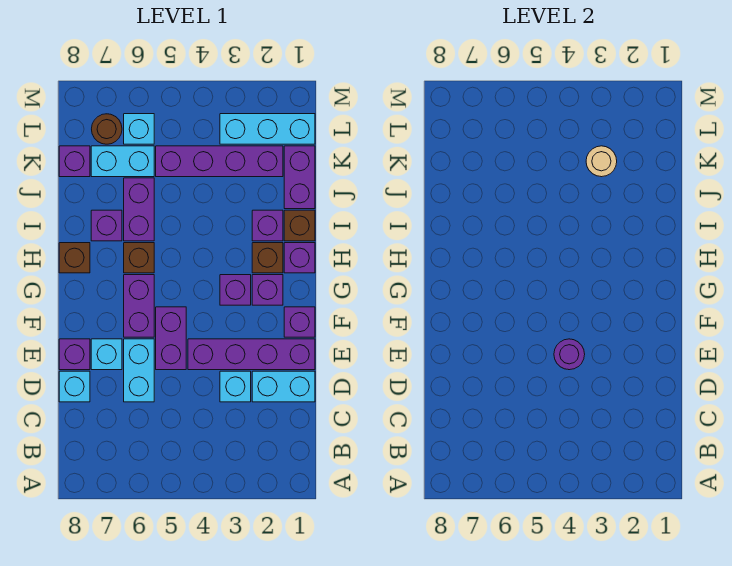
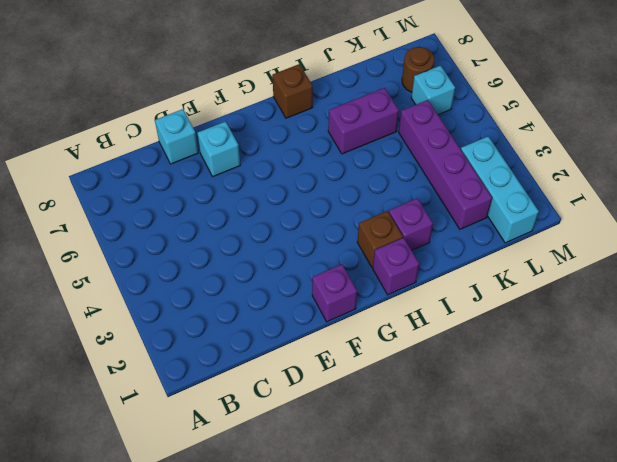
none -> cyan 1x2 brick [252,371,315,402]
none -> cyan 1x1 brick [220,371,251,402]
none -> cyan 1x2 brick [124,339,154,402]

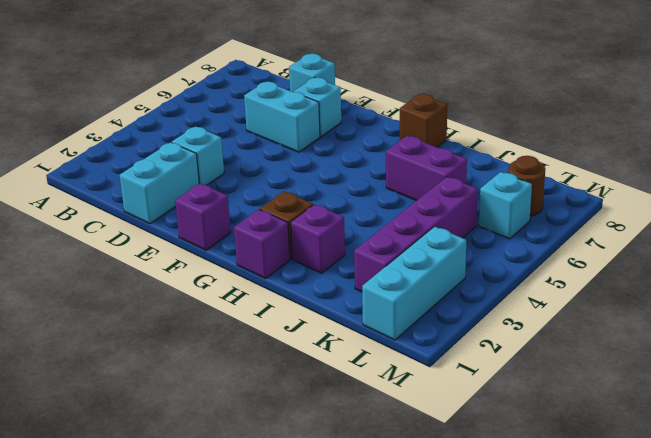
none -> purple 1x4 brick [188,339,315,370]
none -> purple 1x2 brick [156,307,186,370]
none -> purple 1x1 brick [59,339,90,370]

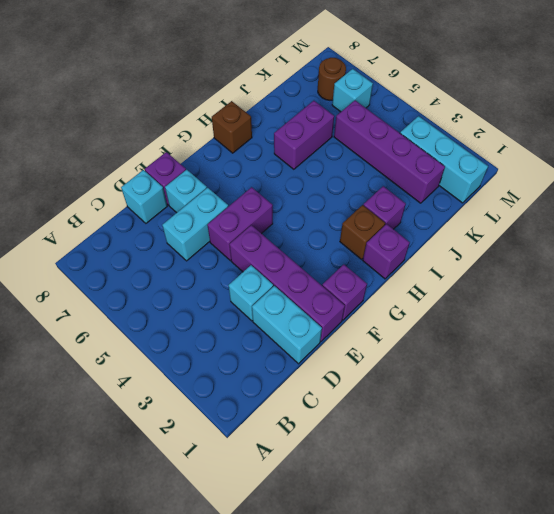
none -> purple 1x2 brick [124,275,154,337]
none -> purple 1x1 brick [252,275,283,305]
none -> purple 1x1 brick [220,275,251,305]

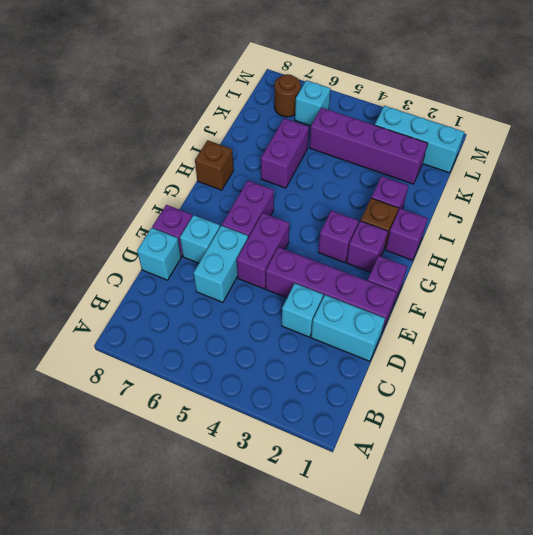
none -> brown 1x1 brick [124,243,154,273]
none -> brown 1x1 brick [284,210,315,241]
none -> purple 1x1 brick [91,210,122,241]

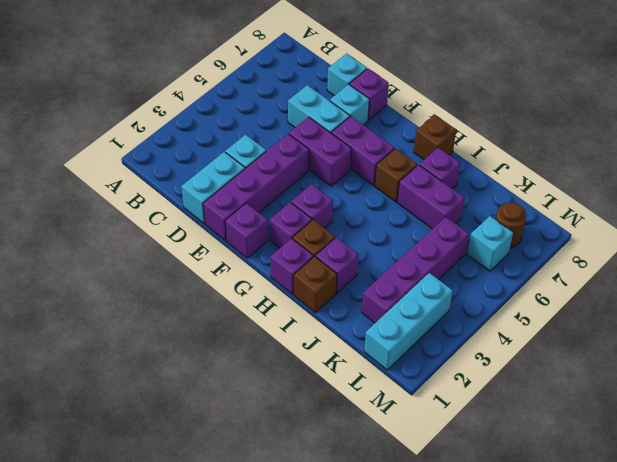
none -> purple 1x2 brick [284,146,315,209]
none -> cyan 1x2 brick [91,146,154,177]
none -> purple 1x1 brick [59,146,90,177]

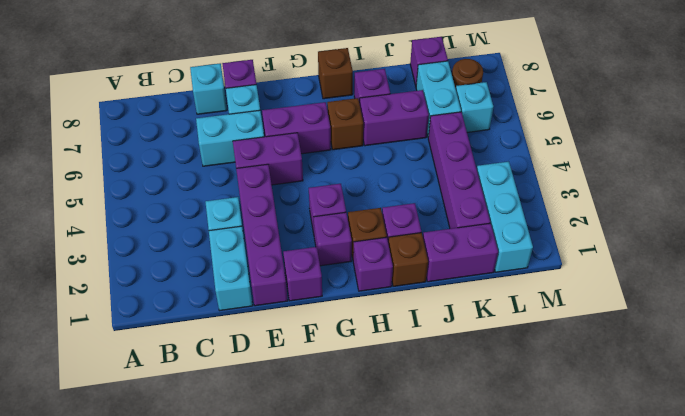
none -> purple 1x1 round brick [554,339,585,370]
none -> tan 1x1 round brick [586,146,617,177]

